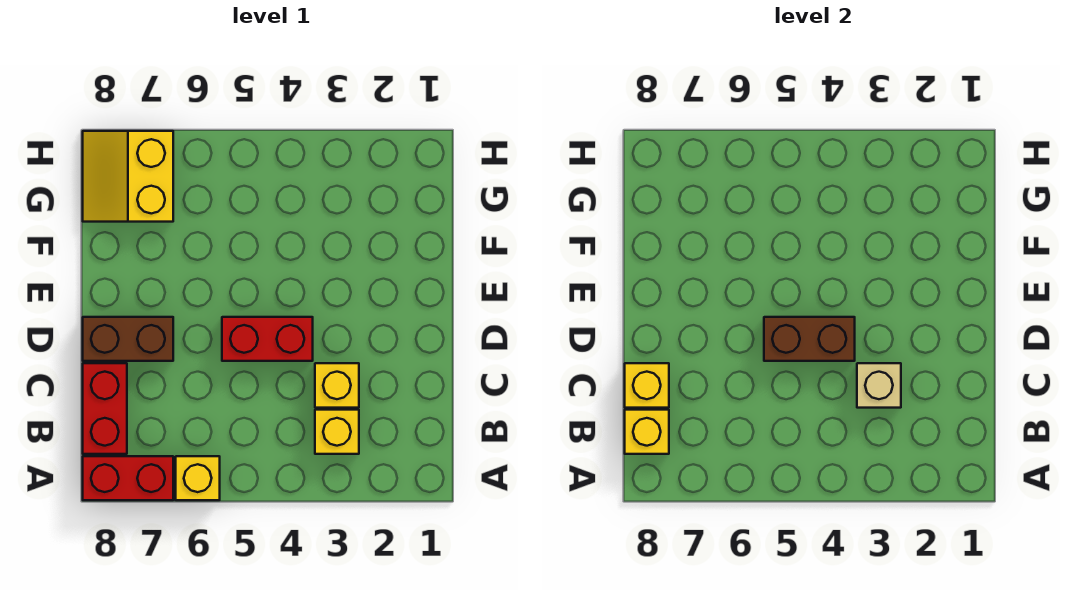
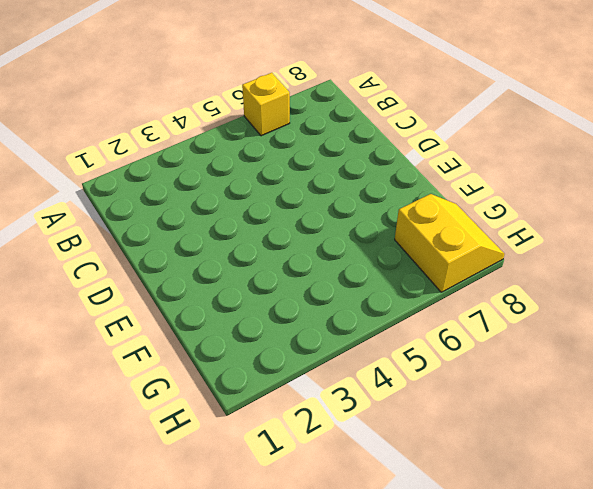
none -> red 1x2 brick [83,456,173,500]
none -> yellow 1x1 brick [315,410,359,454]
none -> red 1x2 brick [83,363,127,454]

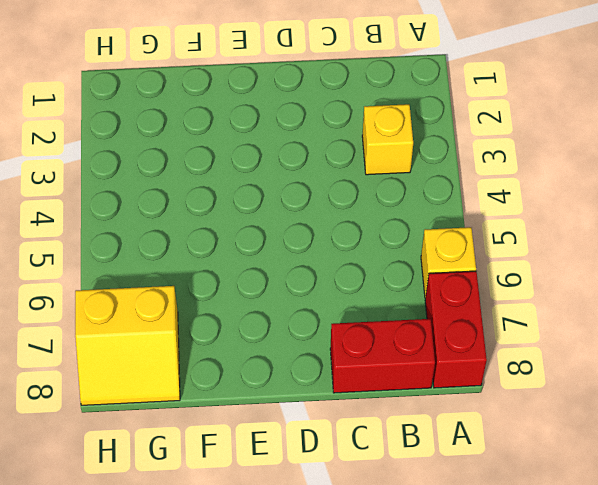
none -> yellow 1x1 brick [315,363,359,408]
none -> red 1x2 brick [222,317,313,361]
none -> brown 1x2 brick [83,317,173,361]

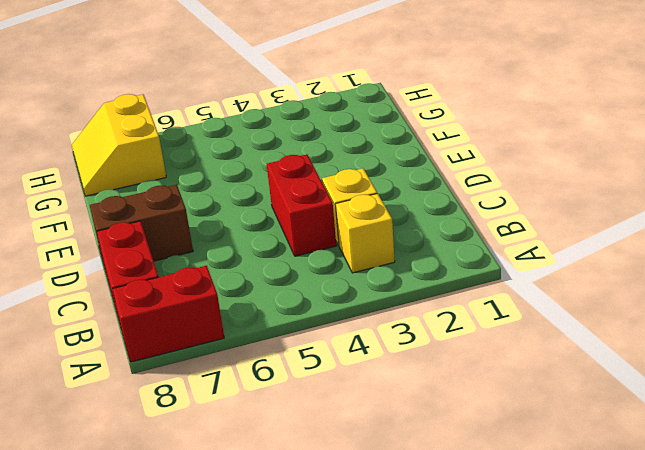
red 1x2 brick [267,154,336,256] -> red 1x2 brick turned to [222,317,313,361]
none -> yellow 1x1 brick [176,456,220,500]
none -> yellow 1x1 brick [625,410,669,454]
none -> tan 1x1 brick [857,363,901,408]

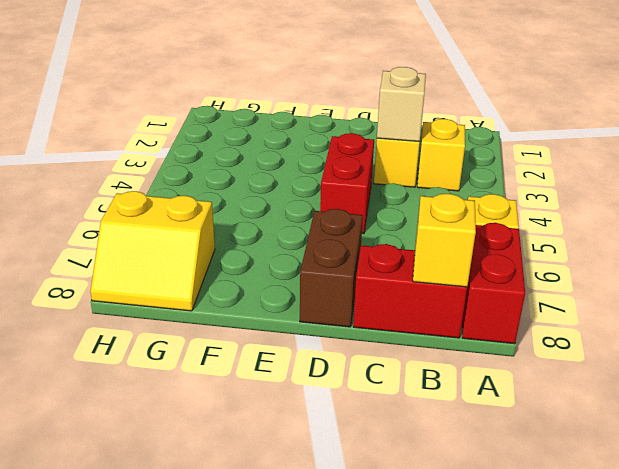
none -> yellow 1x1 brick [625,363,669,408]
none -> brown 1x2 brick [764,317,855,361]

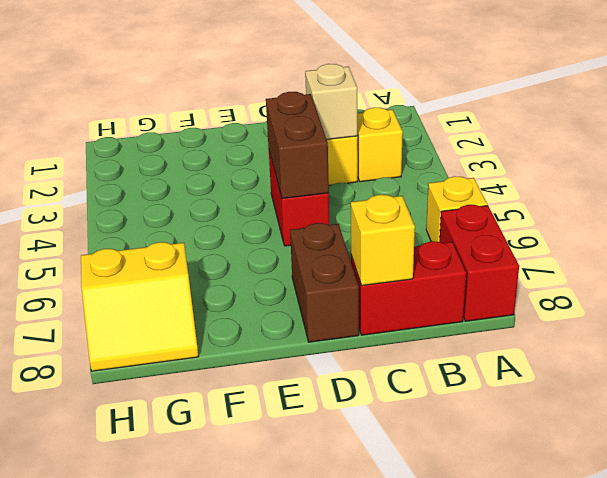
none -> yellow 1x1 brick [625,410,669,454]

